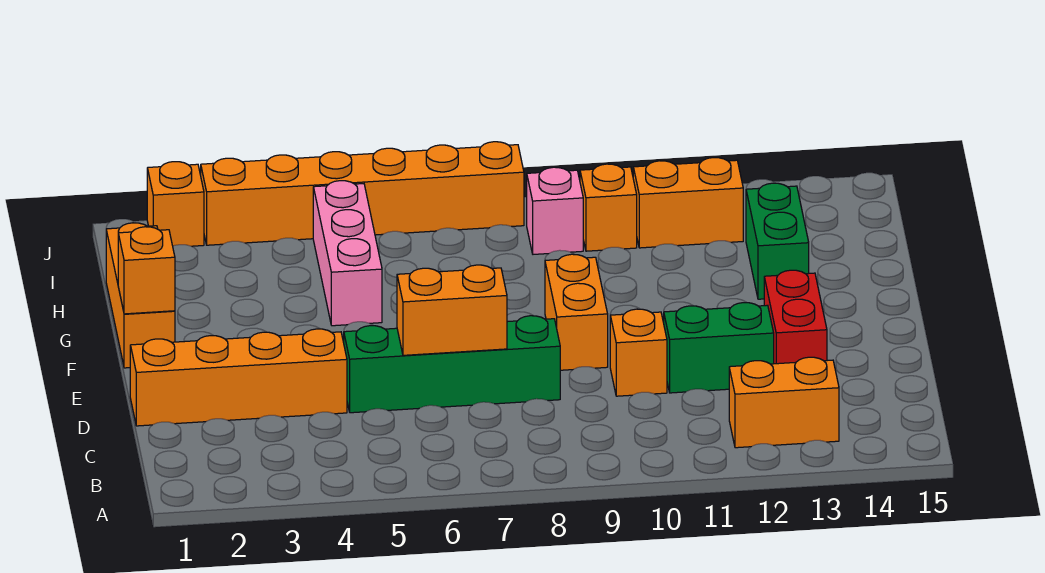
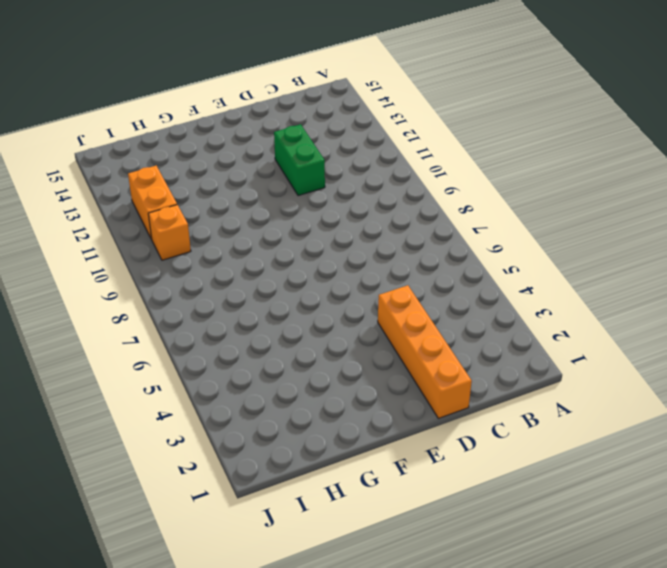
none -> orange 1x2 brick [729,357,839,448]
none -> green 1x4 brick [344,316,560,413]
none -> orange 1x1 brick [610,309,667,396]

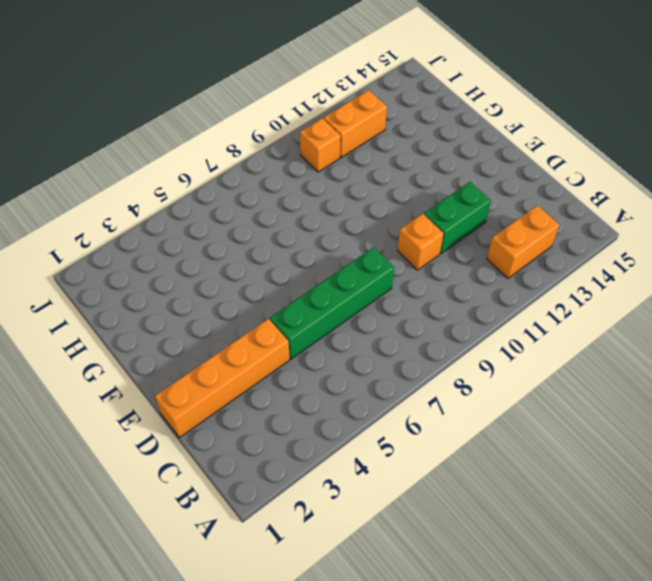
none -> red 1x2 brick [764,270,827,364]
none -> orange 1x2 brick [545,254,608,370]
none -> orange 1x3 brick [106,223,175,368]

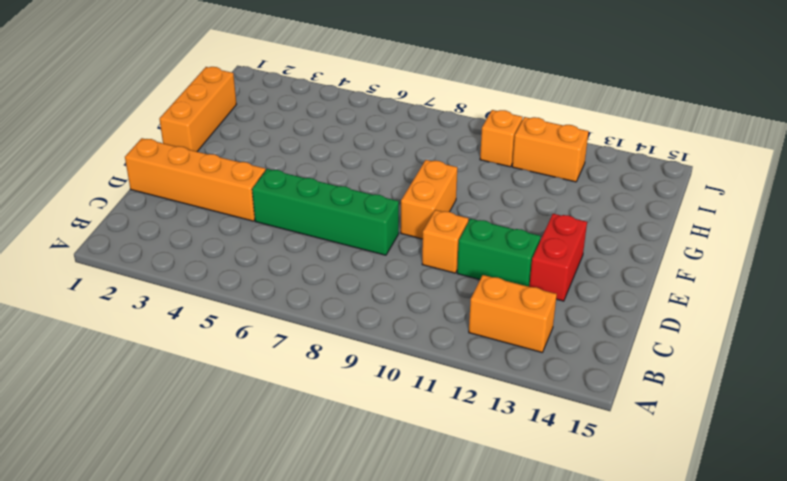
none -> pink 1x3 brick [313,181,382,326]
none -> green 1x2 brick [746,183,809,299]
none -> pink 1x1 brick [527,167,583,254]

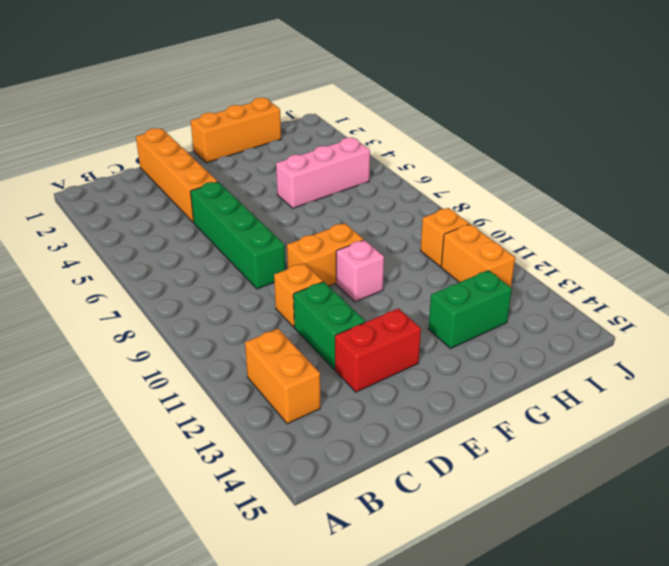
pink 1x1 brick [336,240,384,302] -> pink 1x1 brick moved to [527,167,583,254]
none -> orange 1x1 brick [147,162,204,246]
none -> orange 1x6 brick [201,142,524,245]
none -> orange 1x2 brick [397,265,507,355]

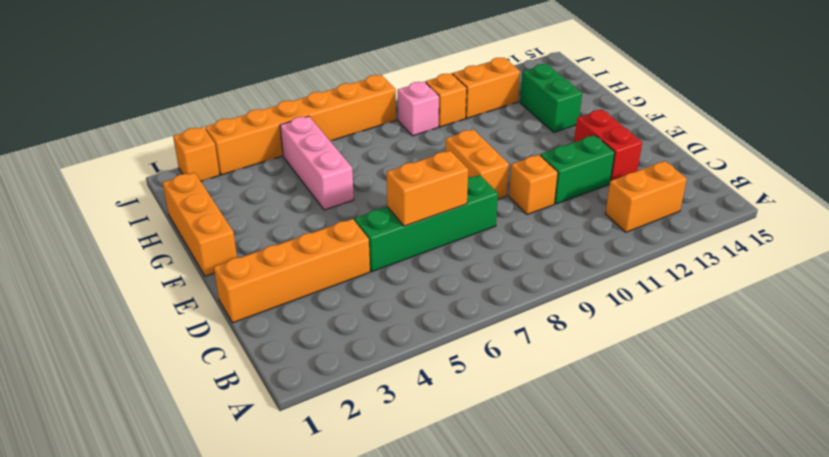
none -> orange 1x1 brick [118,227,175,314]

